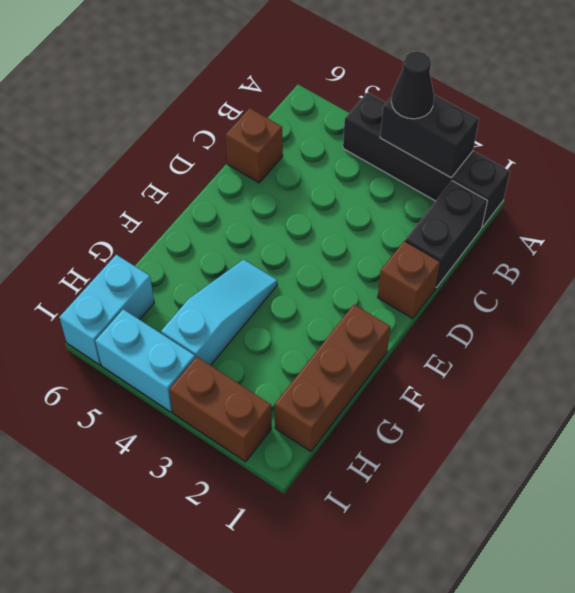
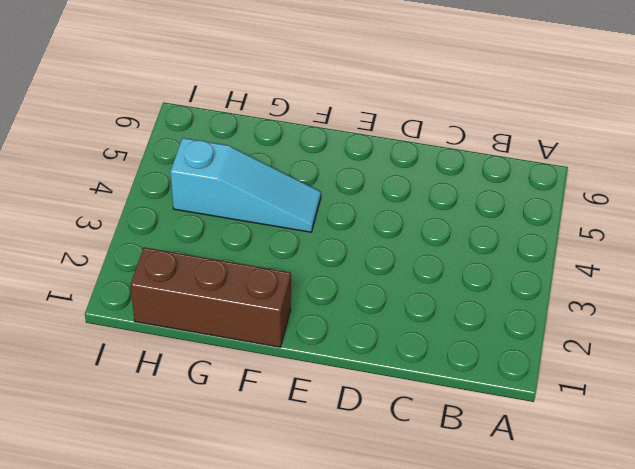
none -> black 1x4 brick [343,92,510,227]
none -> black 1x2 brick [405,181,487,287]

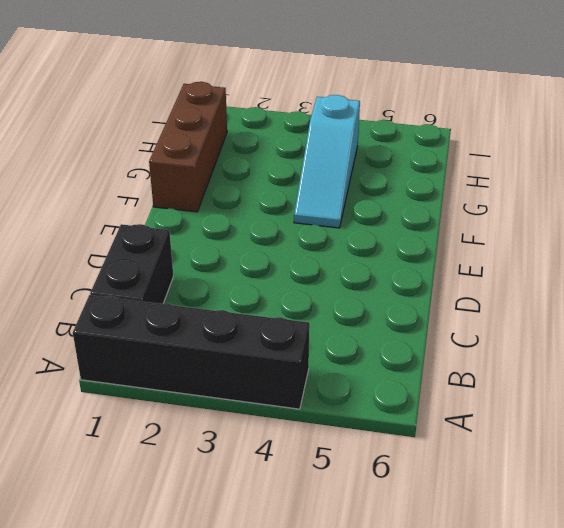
none -> brown 1x1 brick [226,108,283,183]
none -> brown 1x1 brick [378,241,440,319]

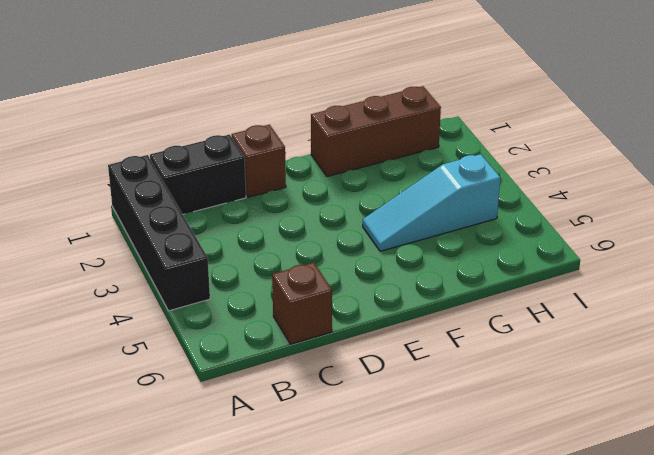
none -> cyan 1x2 brick [60,255,154,365]
none -> brown 1x2 brick [169,357,272,462]

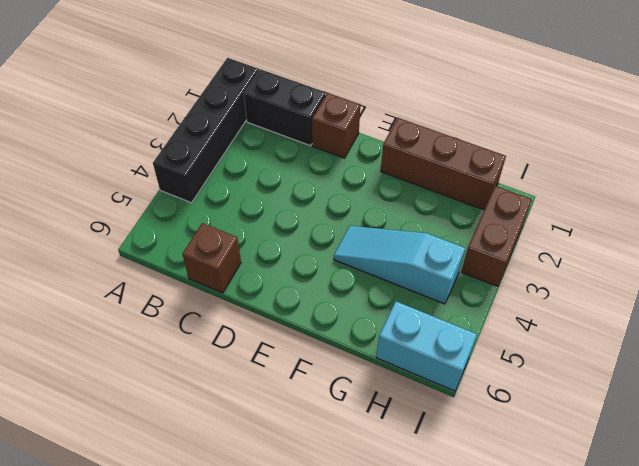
none -> cyan 1x2 brick [95,309,195,412]
none -> black 1x2 brick [380,95,479,178]

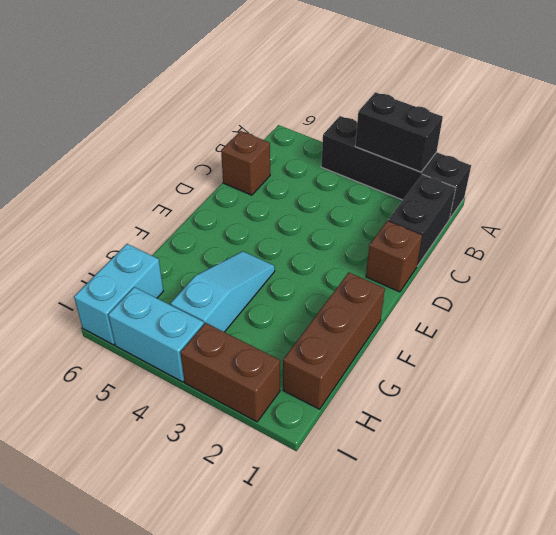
none -> black 1x1 cone [391,51,434,119]

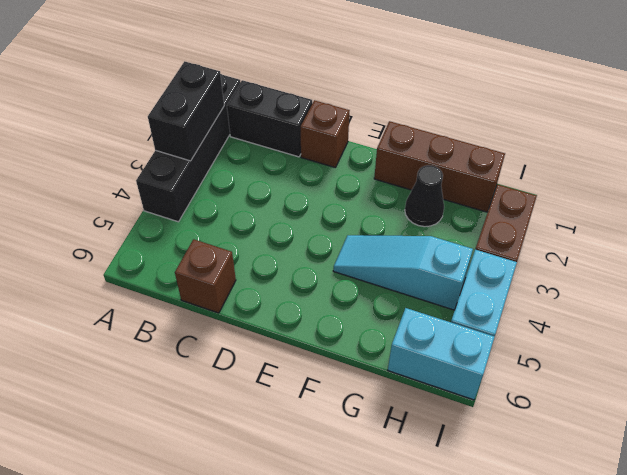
black 1x1 cone [405,165,444,227] -> black 1x1 cone moved to [391,51,434,119]

